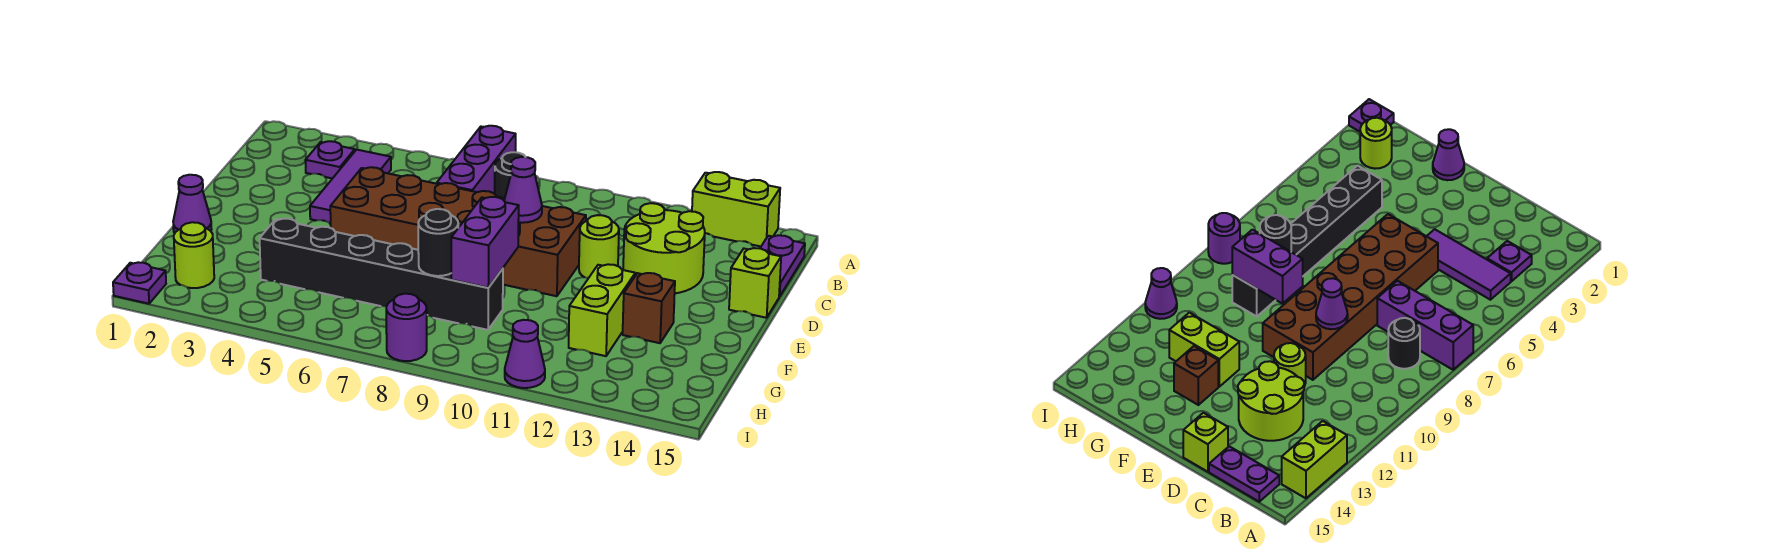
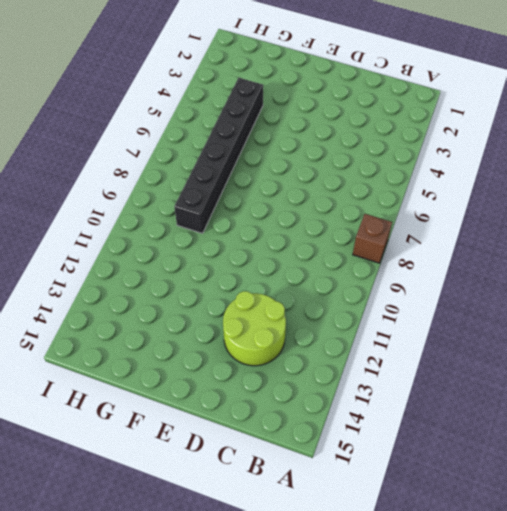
brown 1x1 brick [353,214,392,263] -> brown 1x1 brick moved to [623,273,675,343]
none -> purple 1x3 brick [437,126,516,194]
none -> lime 1x2 brick [692,172,780,246]
none -> purple 1x1 plate [305,141,355,179]

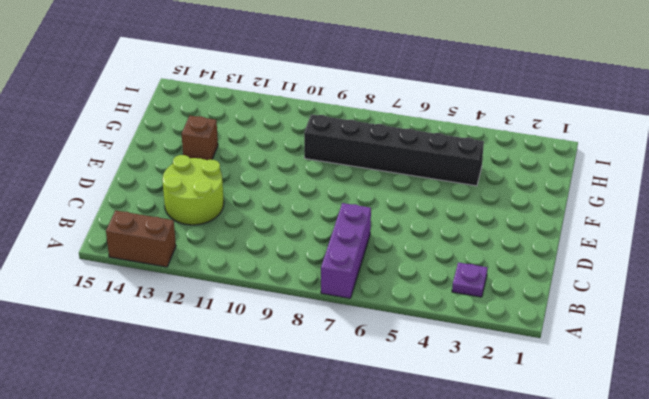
brown 1x2 brick [106,211,176,267] -> lime 1x2 brick [692,172,780,246]
none -> purple 1x3 tile [310,150,391,224]
none -> black 1x1 round brick [495,152,525,198]
none -> purple 1x2 plate [760,235,805,297]

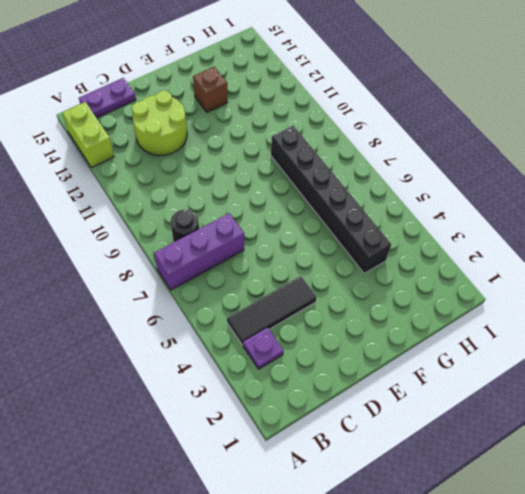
black 1x3 tile [227,276,317,345] -> purple 1x3 tile [310,150,391,224]
none -> brown 2x6 brick [330,167,586,296]
none -> lime 1x1 round brick [579,215,619,278]
none -> lime 1x1 brick [729,248,781,318]

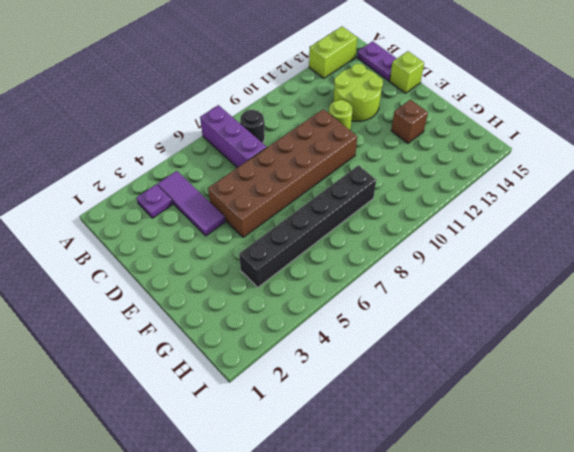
none -> purple 1x1 cone [173,175,212,233]
none -> lime 1x2 brick [569,264,635,356]
none -> lime 1x1 round brick [174,222,214,288]

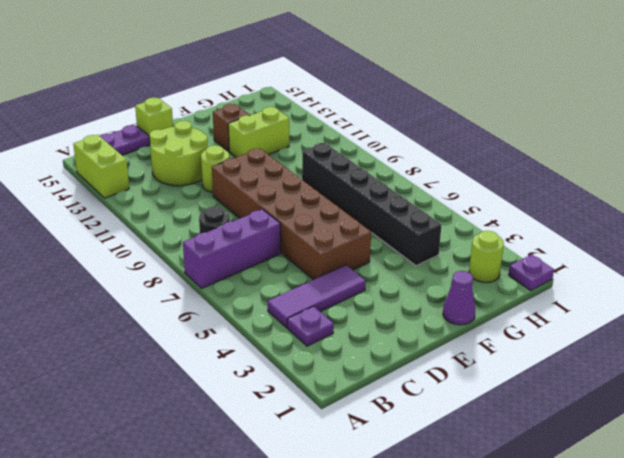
none -> purple 1x1 round brick [386,294,427,361]
none -> purple 1x1 cone [505,320,545,388]
none -> purple 1x1 cone [504,157,542,223]

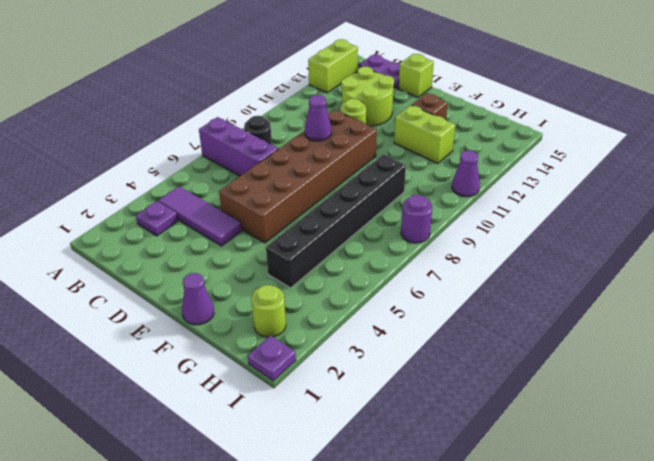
none -> purple 1x2 brick [451,197,519,288]
none -> black 1x1 round brick [418,209,459,276]

